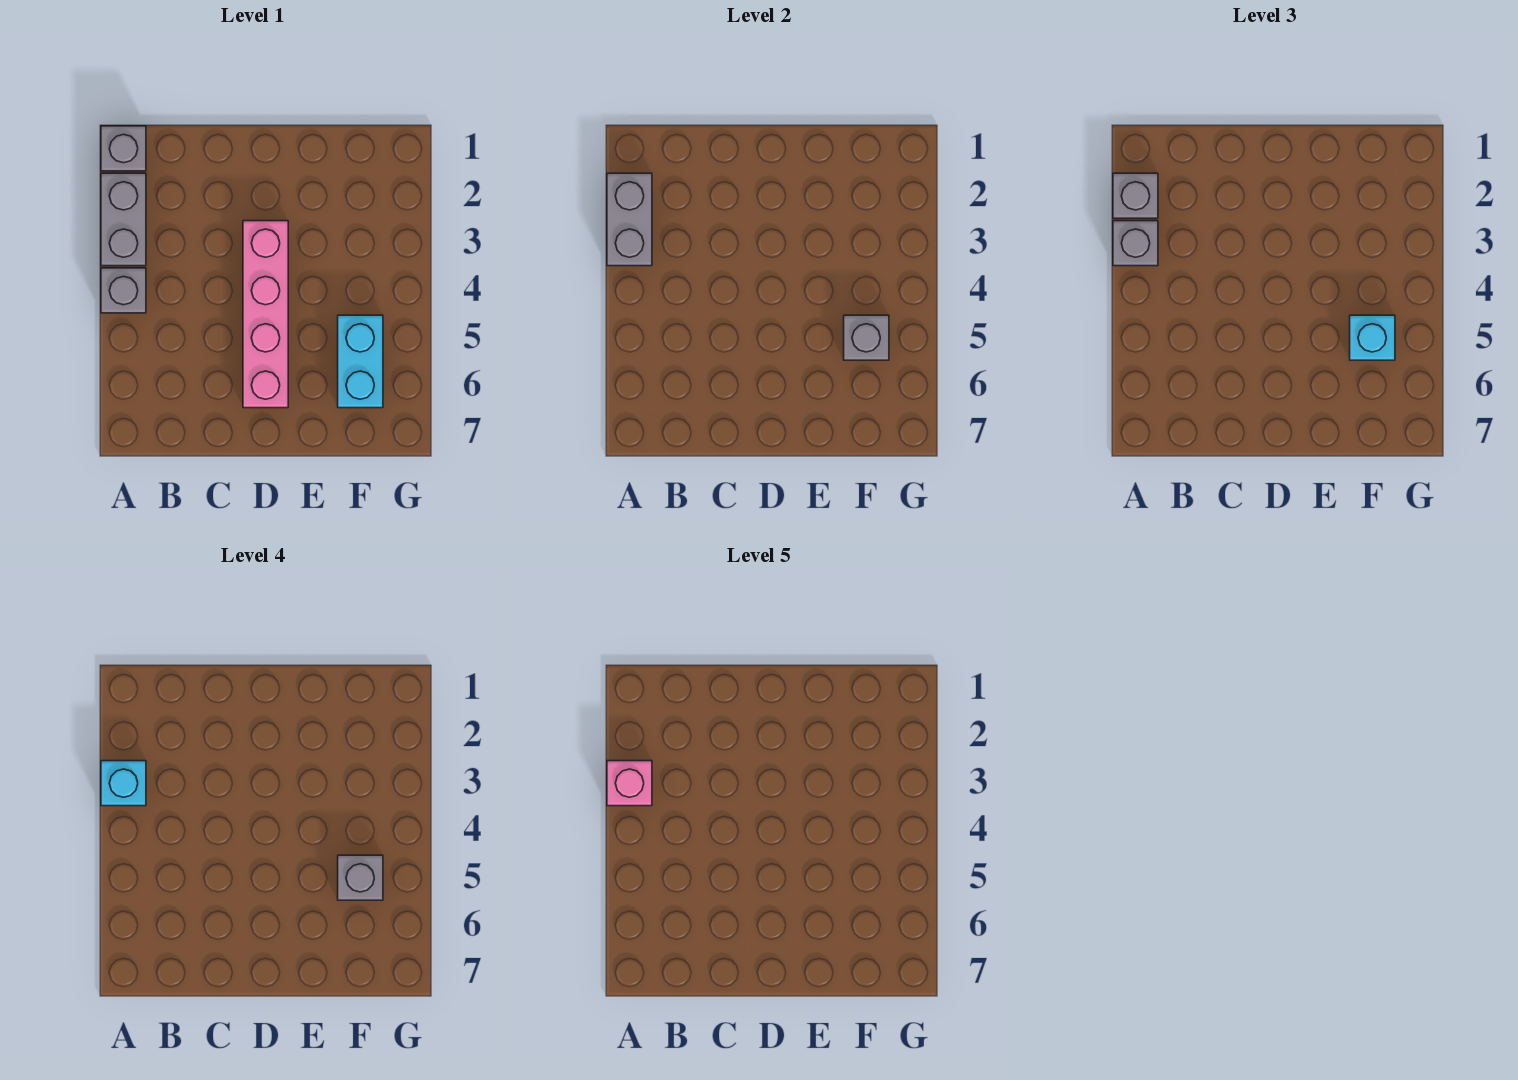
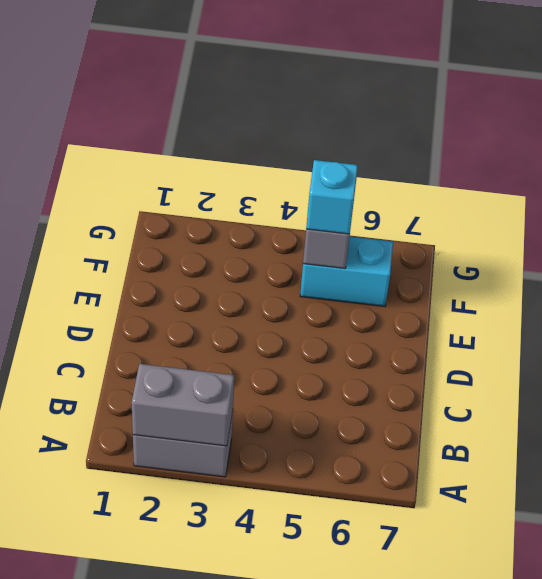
none -> grey 1x1 brick [101,126,146,171]
none -> grey 1x1 brick [101,268,146,313]
none -> pink 1x4 brick [243,221,288,408]

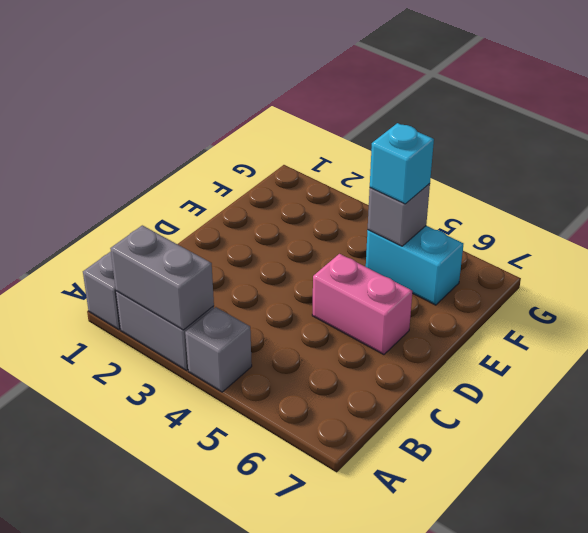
pink 1x2 brick [312,254,412,355] -> pink 1x4 brick [243,221,288,408]
none -> grey 1x1 brick [1113,173,1158,218]
none -> grey 1x1 brick [1113,221,1158,266]
none -> cyan 1x1 brick [101,761,146,806]

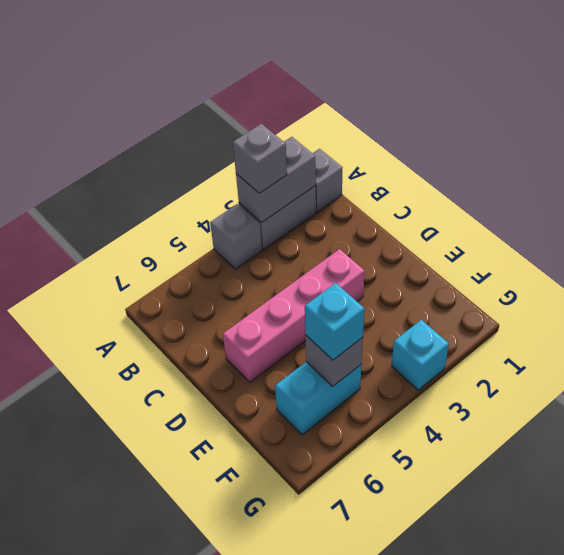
cyan 1x1 brick [392,320,449,390] -> cyan 1x1 brick moved to [101,761,146,806]
none -> grey 1x1 brick [1113,173,1158,218]
none -> grey 1x1 brick [338,855,383,900]
none -> pink 1x1 brick [607,761,652,806]

